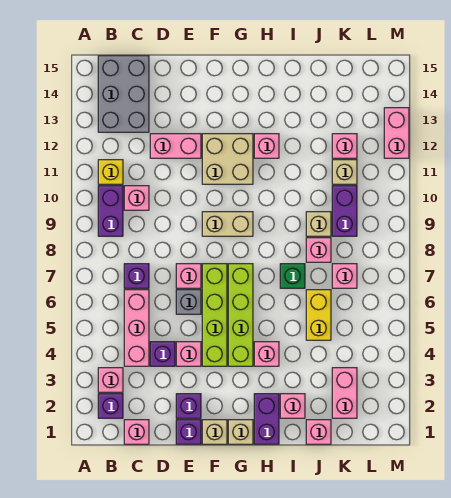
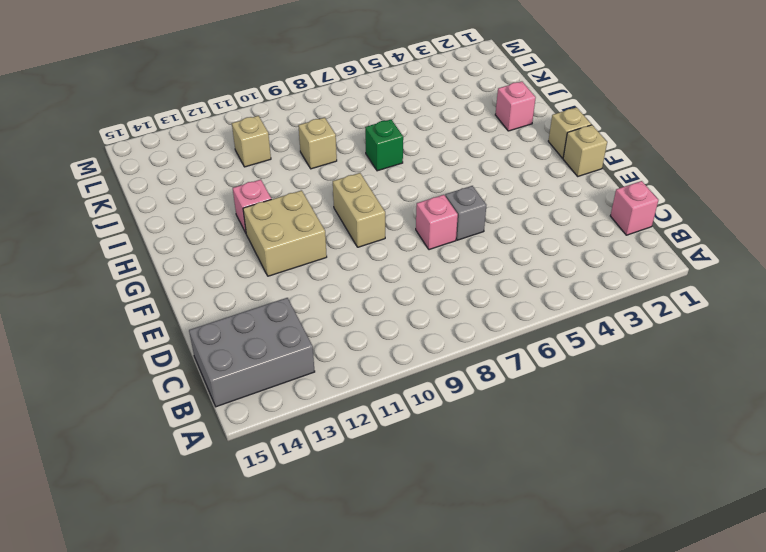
none -> purple 1x1 brick [98,394,123,418]
none -> pink 1x1 brick [98,368,123,392]
none -> purple 1x2 brick [98,186,123,236]
none -> yellow 1x1 brick [98,160,123,184]

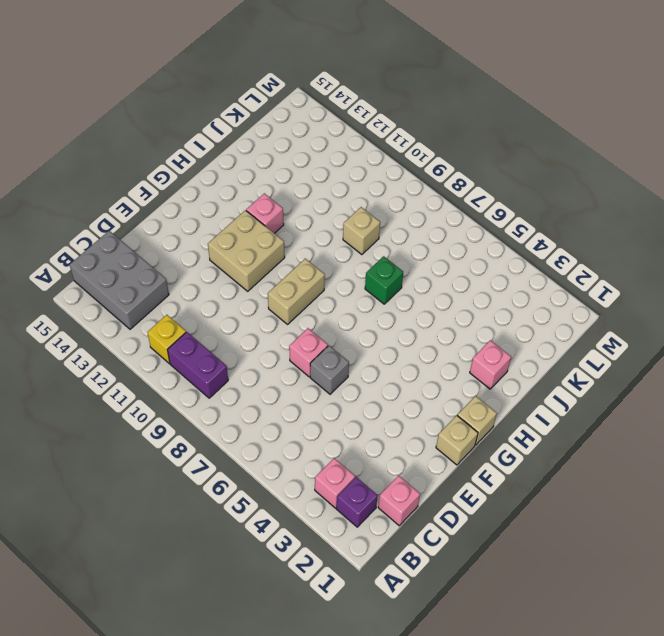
none -> pink 1x3 brick [124,290,149,366]
none -> purple 1x1 brick [124,264,149,288]
none -> pink 1x1 brick [124,186,149,210]
none -> purple 1x1 brick [150,342,175,366]

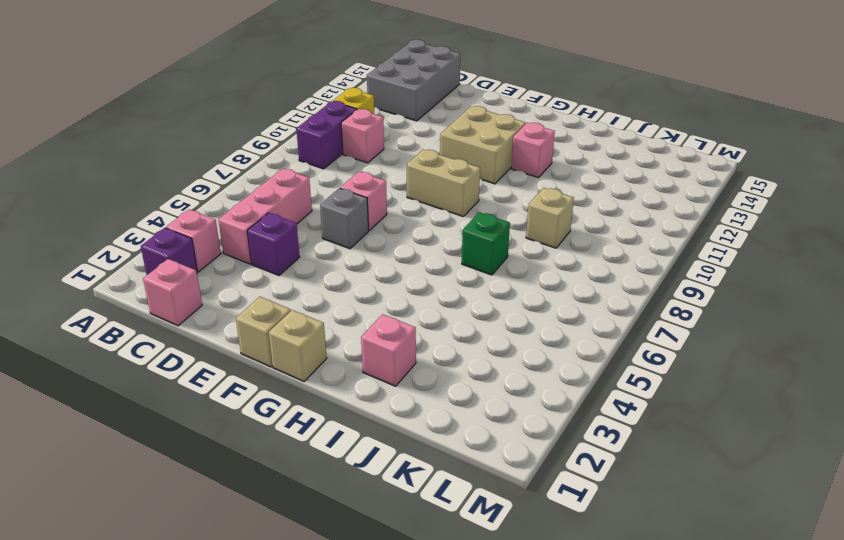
none -> purple 1x1 brick [124,264,149,288]
none -> pink 1x2 brick [150,134,201,158]
none -> purple 1x1 brick [176,420,201,444]
none -> purple 1x1 brick [176,394,201,418]

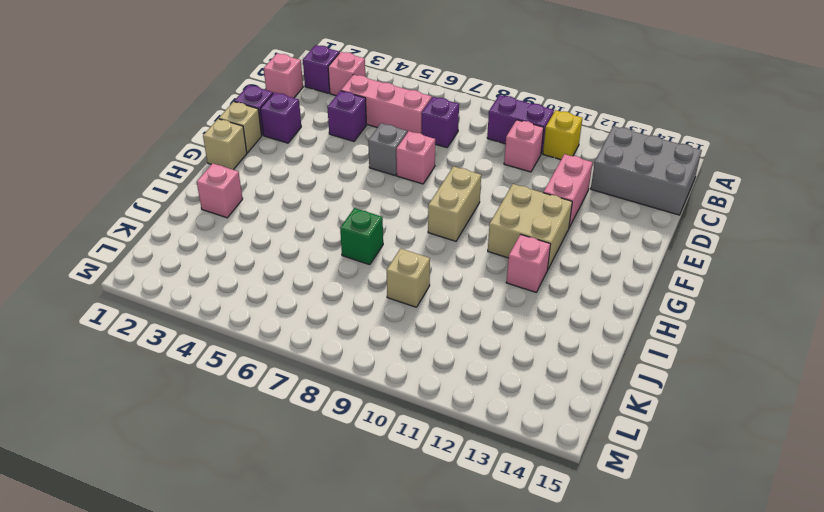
none -> pink 1x1 brick [176,342,201,366]
none -> lime 1x4 brick [202,264,227,366]
none -> lime 1x4 brick [228,264,253,366]
none -> purple 1x2 brick [254,394,279,444]

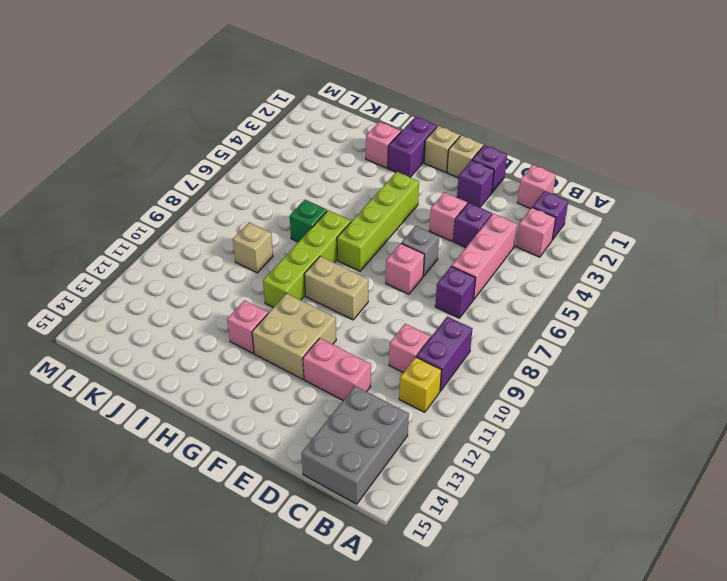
lime 1x4 brick [263,210,351,308] -> lime 1x4 brick moved to [202,264,227,366]
none -> pink 1x1 brick [254,342,279,366]
none -> pink 1x1 brick [306,420,331,444]
none -> yellow 1x2 brick [306,290,331,340]
none -> pink 1x1 brick [306,238,331,262]

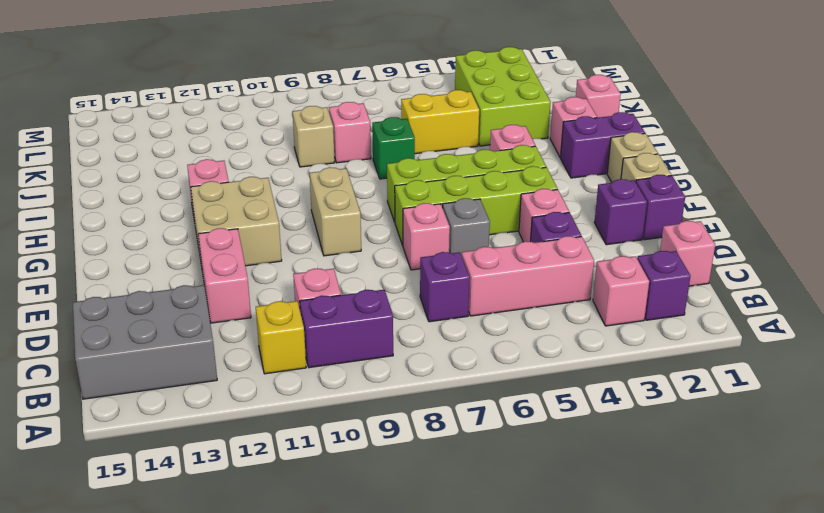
lime 2x3 brick [455,47,551,146] -> pink 1x2 brick [332,368,357,418]
none -> pink 1x1 brick [332,264,357,288]
none -> purple 1x2 brick [332,186,357,236]
none -> tan 1x1 brick [332,160,357,184]
none -> pink 1x1 brick [332,134,357,158]

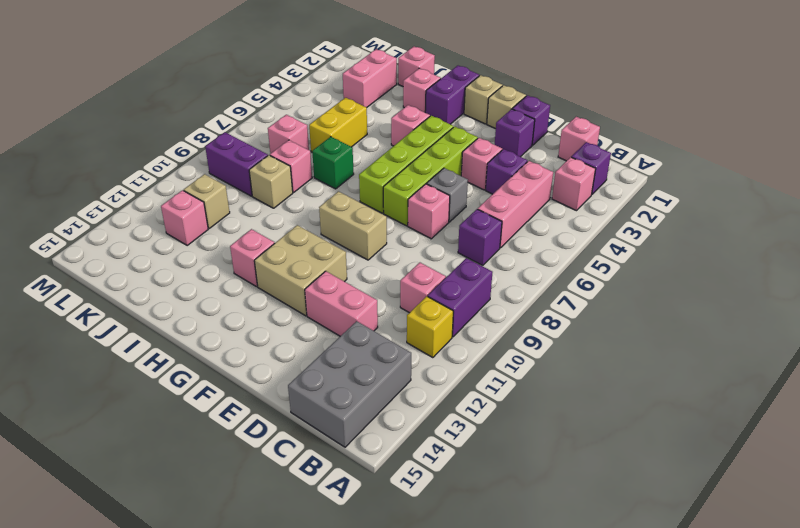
purple 1x2 brick [205,132,268,196] -> purple 1x2 brick turned to [332,186,357,236]
none -> pink 1x2 brick [384,108,409,158]

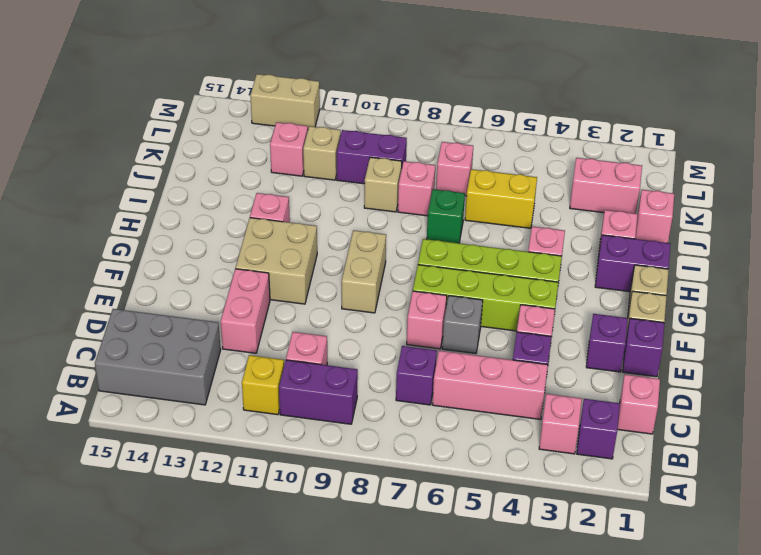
tan 1x2 brick [250,74,320,128] -> pink 1x2 brick [384,108,409,158]

